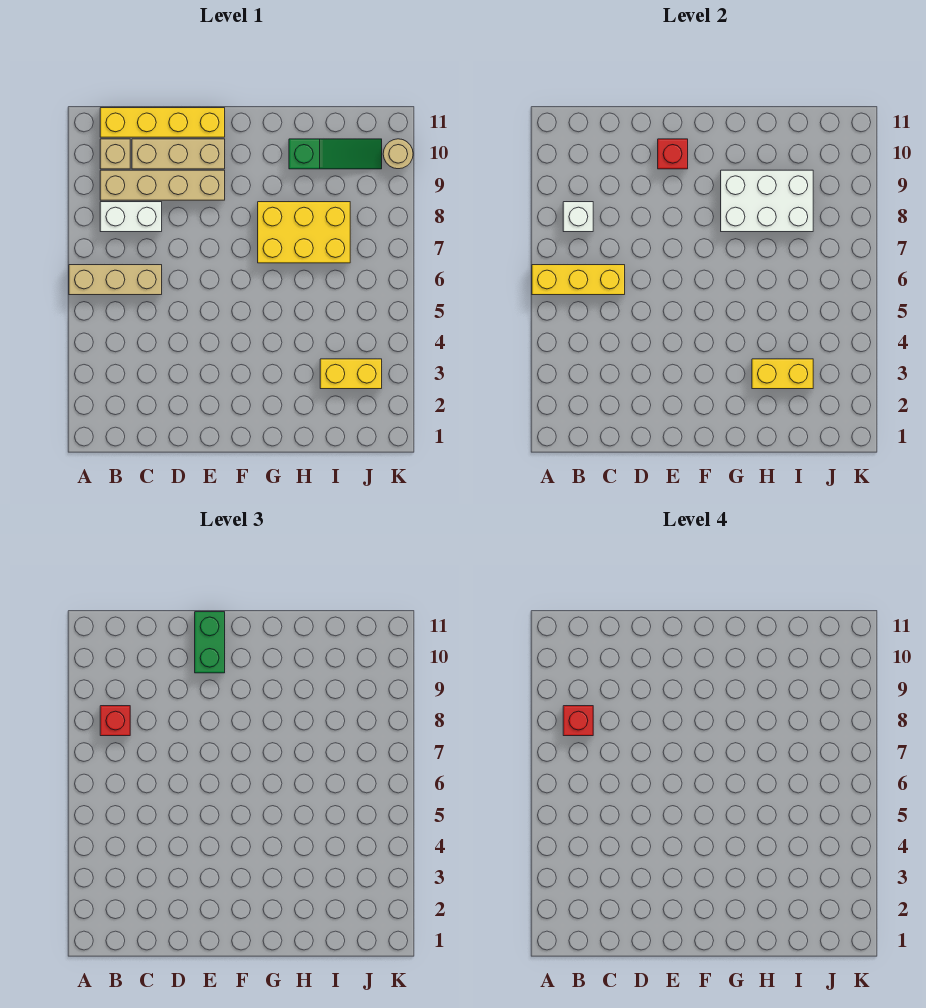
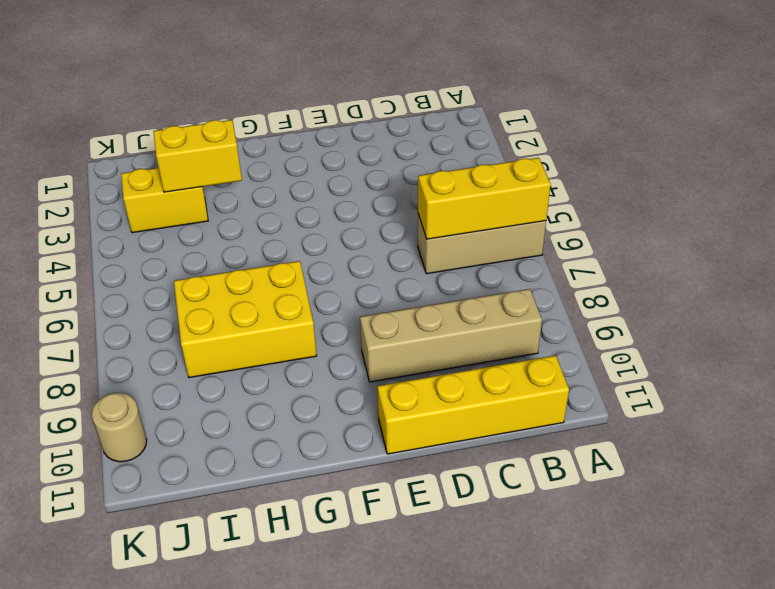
none -> white 1x2 brick [100,202,162,232]
none -> tan 1x1 brick [100,139,130,169]
none -> tan 1x3 brick [132,139,225,169]

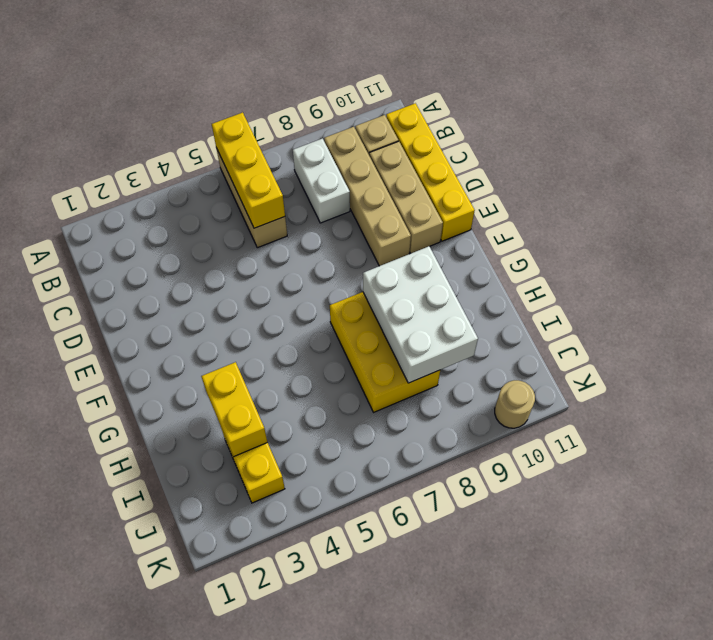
none -> green 1x3 slope [289,139,382,169]
none -> white 1x1 brick [563,202,593,232]
none -> red 1x1 brick [658,139,688,169]

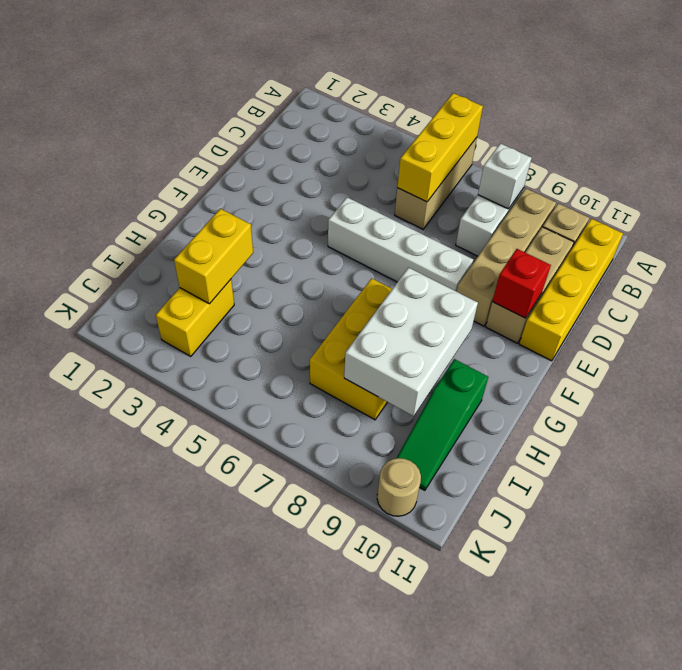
white 1x4 brick [328,197,473,291] -> none
none -> red 1x1 brick [100,706,130,736]
none -> green 1x2 brick [195,612,225,673]
none -> red 1x1 brick [563,706,593,736]

